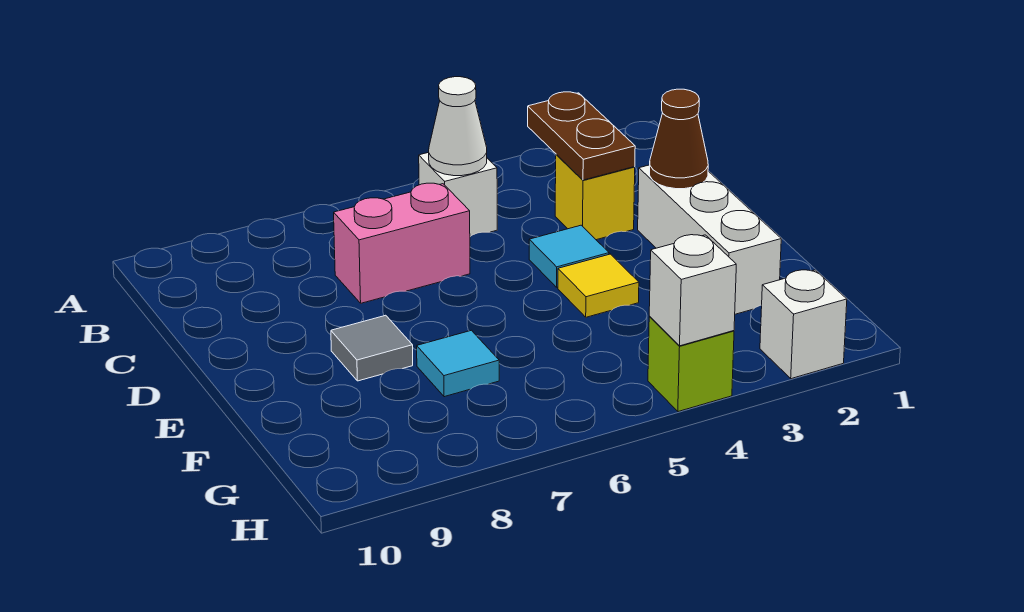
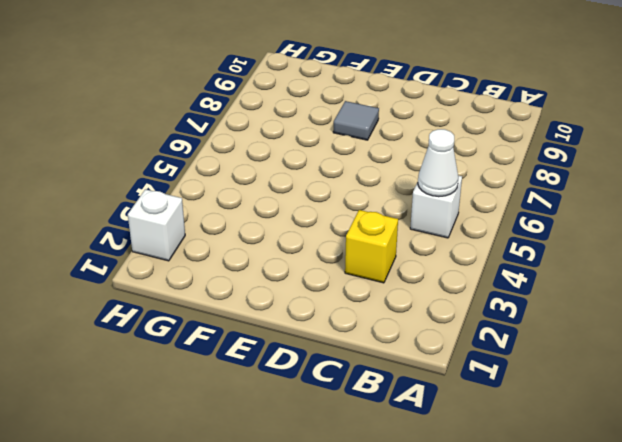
none -> pink 1x2 brick [334,183,470,303]
none -> white 1x3 brick [638,165,781,314]
none -> cyan 1x1 tile [529,225,609,287]

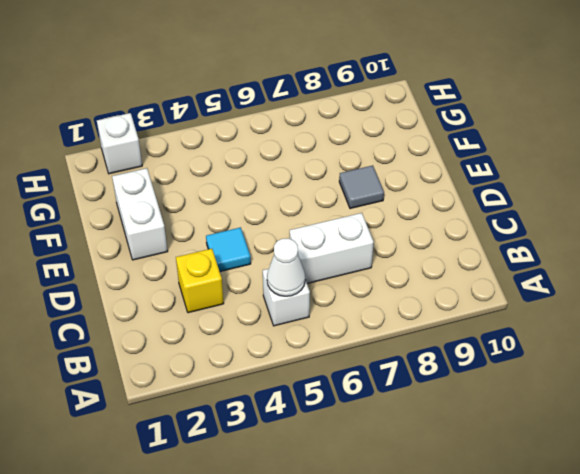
white 1x2 brick [290,213,374,284] -> pink 1x2 brick [334,183,470,303]
white 1x2 brick [112,168,168,260] -> white 1x3 brick [638,165,781,314]
none -> yellow 1x1 tile [558,254,639,317]
none -> cyan 1x1 tile [417,330,499,397]
none -> lime 1x1 brick [648,317,734,412]

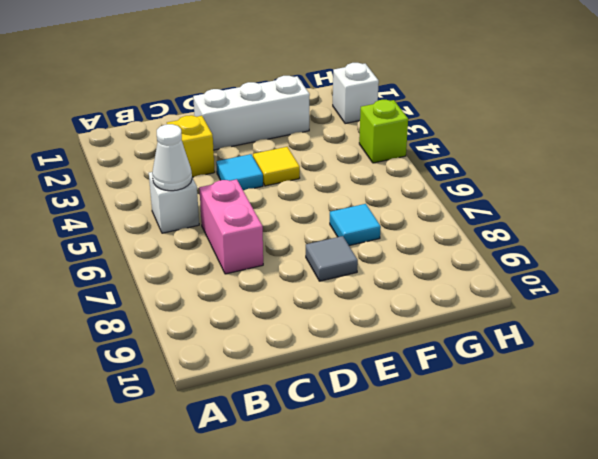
none -> brown 1x2 plate [528,92,635,180]
none -> brown 1x1 cone [650,89,708,189]
none -> white 1x1 brick [649,235,736,346]

